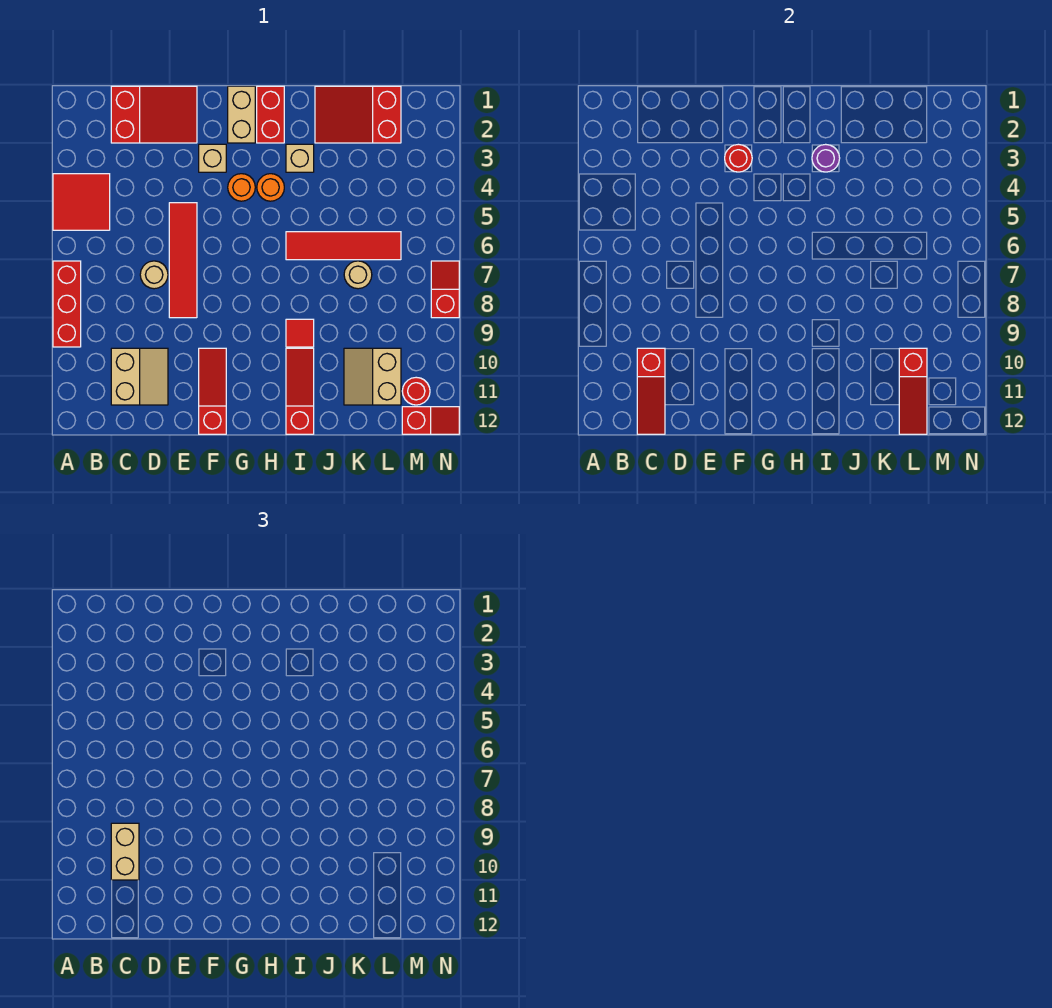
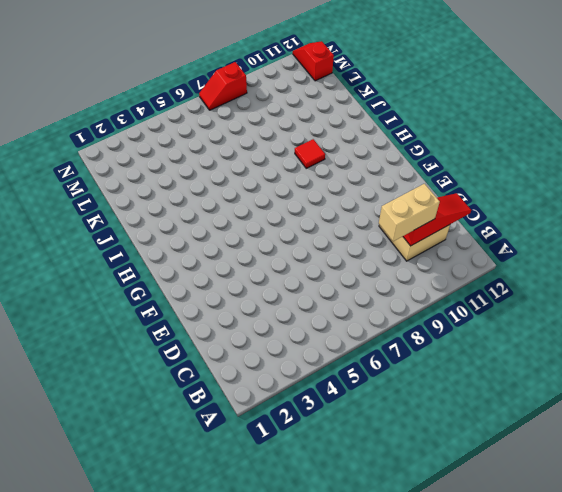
none -> red 2x2 tile [53,174,110,230]
none -> red 1x3 brick [53,261,81,347]
none -> red 2x3 slope [111,86,197,143]

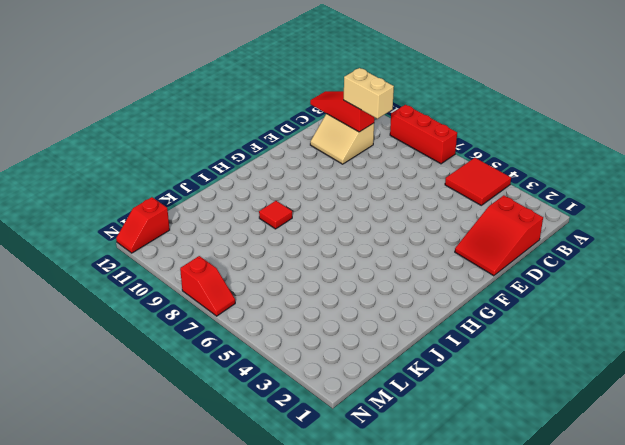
none -> tan 1x1 round brick [140,261,168,289]
none -> red 1x4 tile [169,203,197,318]
none -> tan 1x1 brick [199,144,226,172]

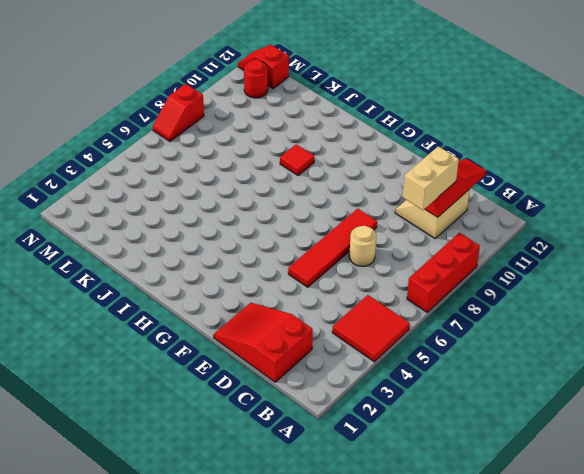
none -> tan 1x1 brick [199,144,226,172]
none -> red 1x3 slope [199,348,226,434]
none -> tan 1x2 brick [228,86,255,143]

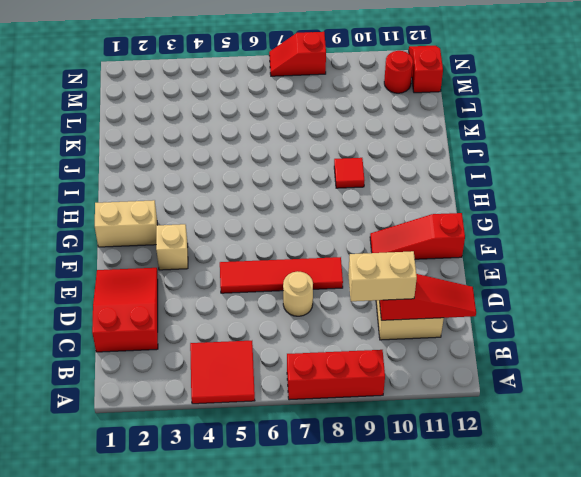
none -> orange 1x1 round brick [228,174,255,201]
none -> red 1x2 brick [257,86,284,143]
none -> orange 1x1 round brick [257,174,284,201]

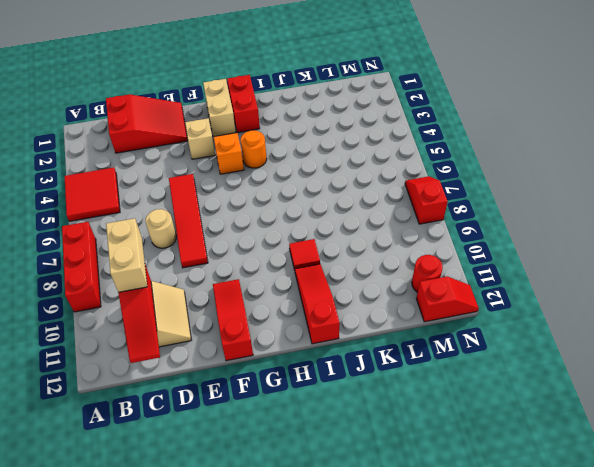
orange 1x1 brick [214,133,244,174] -> orange 1x1 round brick [228,174,255,201]
none -> tan 1x1 brick [286,144,314,172]
none -> red 1x4 tile [286,232,401,260]
none -> red 2x3 slope [315,86,401,143]

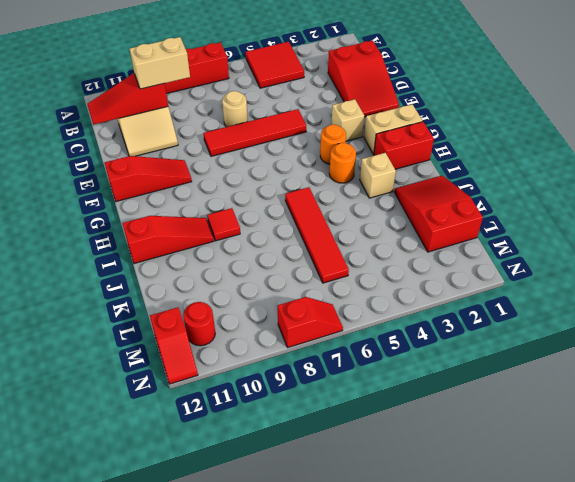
none -> tan 1x1 round brick [344,261,372,289]
none -> tan 2x2 slope [344,348,401,405]
none -> red 1x1 round brick [725,144,752,172]

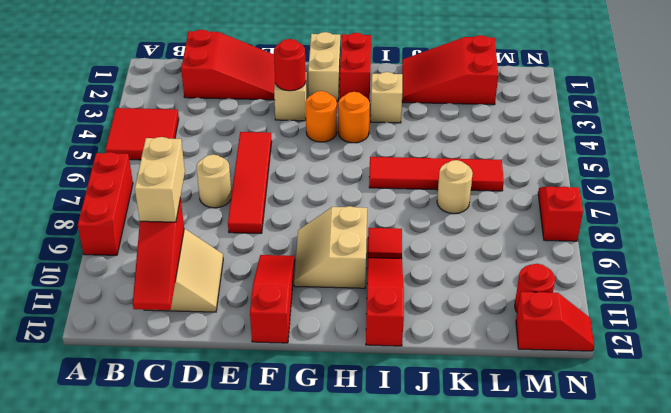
tan 2x2 slope [294,206,367,288] -> tan 2x2 slope moved to [344,348,401,405]
none -> purple 1x1 round brick [812,144,840,172]
none -> red 1x3 slope [899,348,927,434]

